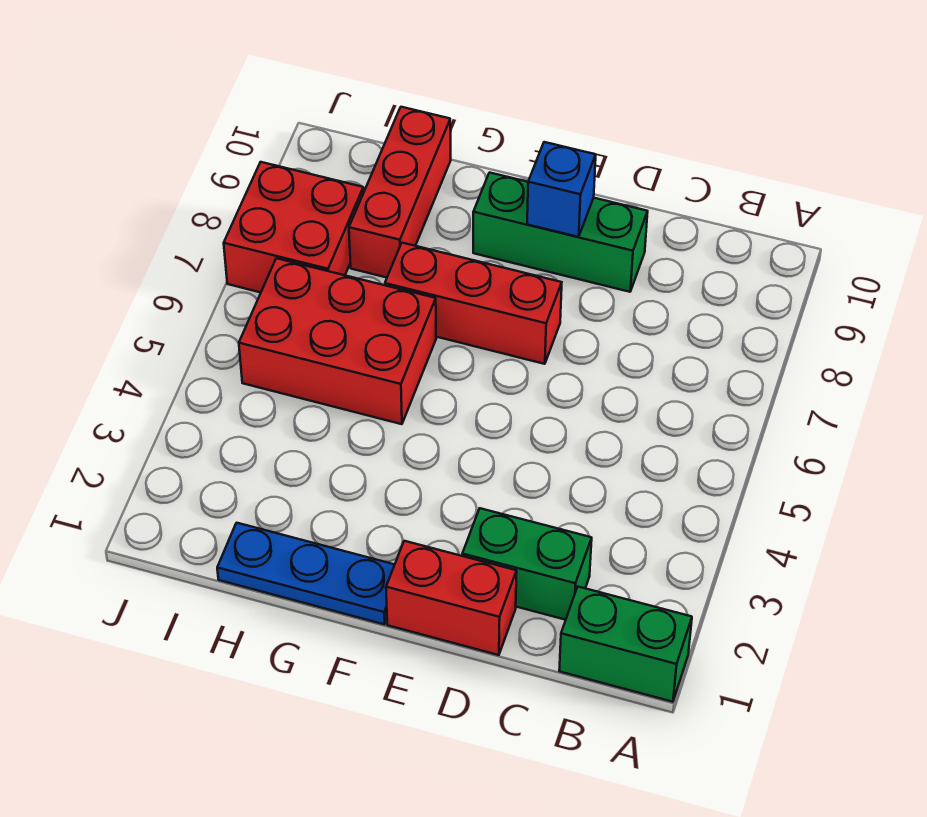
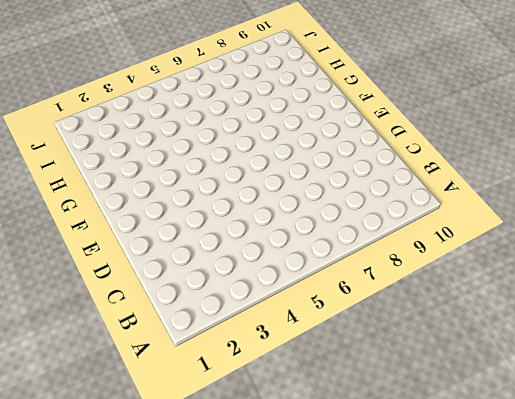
none -> green 1x2 brick [559,587,692,702]
none -> green 1x2 brick [462,508,592,620]

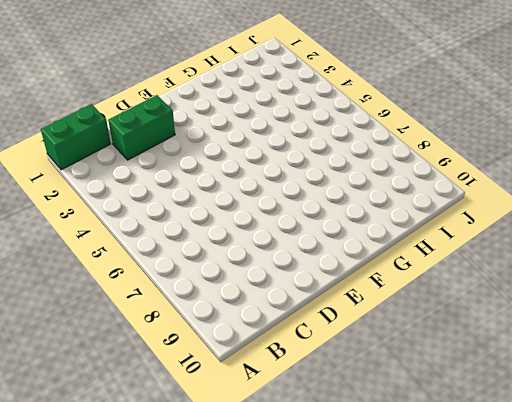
none -> red 1x2 brick [386,541,517,655]
none -> green 1x3 brick [473,173,648,292]

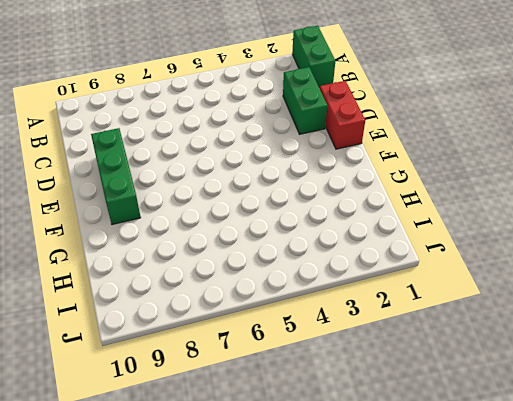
none -> red 1x3 brick [385,243,562,364]
none -> blue 1x3 plate [217,523,395,624]

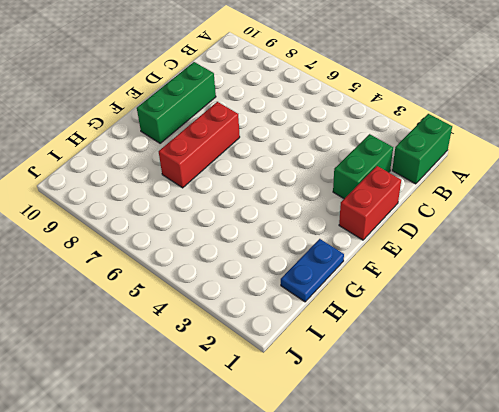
blue 1x2 plate [281,239,344,302] -> blue 1x3 plate [217,523,395,624]
none -> red 2x3 brick [239,258,436,424]
none -> red 1x3 brick [349,107,451,278]

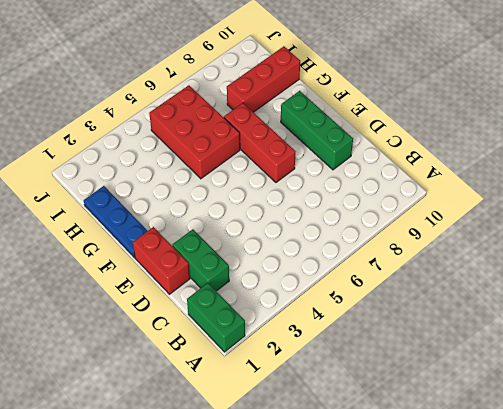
none -> red 2x2 brick [224,162,364,292]
none -> blue 1x1 brick [527,142,596,237]

